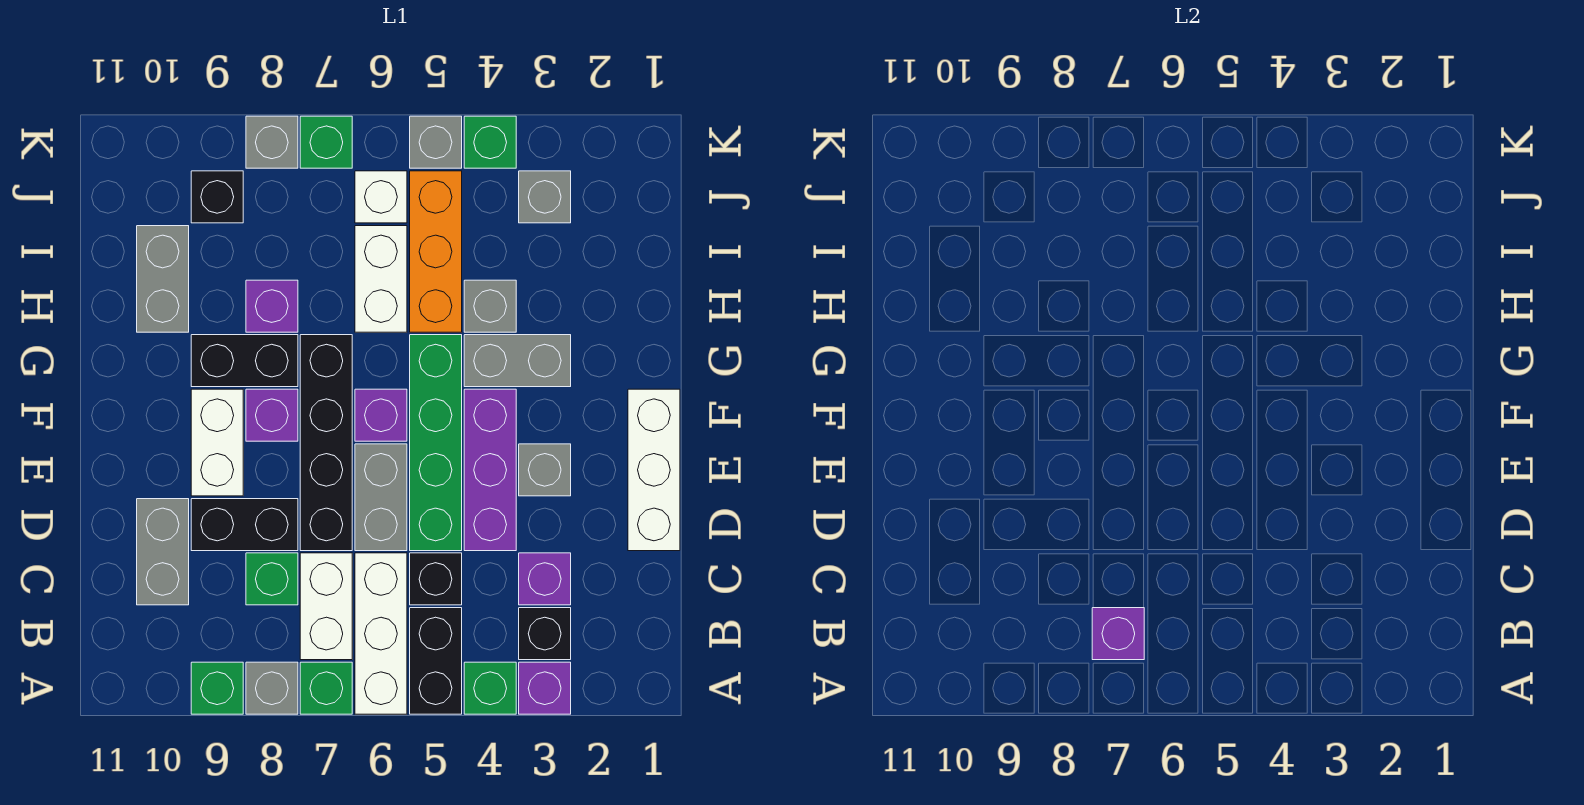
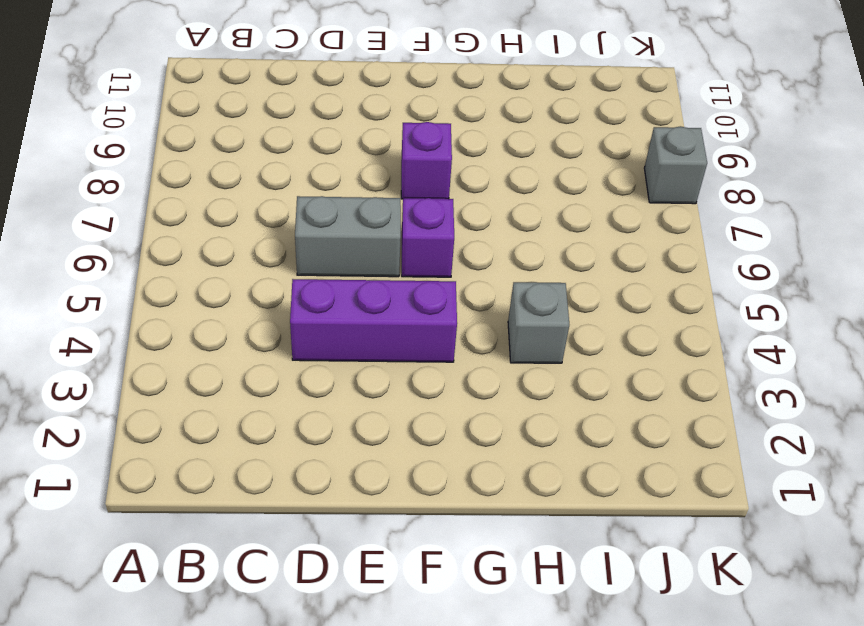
none -> purple 1x1 brick [519,662,571,714]
none -> green 1x1 brick [464,662,516,714]
none -> black 1x2 brick [410,608,462,714]
none -> white 1x3 brick [355,553,407,714]

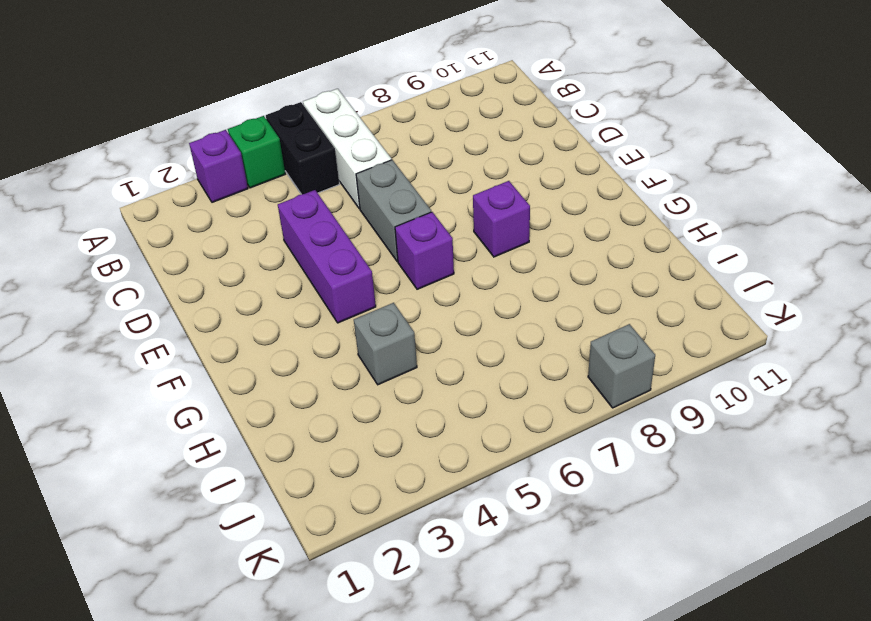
none -> green 1x1 brick [300,662,352,714]
none -> grey 1x1 brick [246,662,298,714]
none -> green 1x1 brick [191,662,243,714]
none -> black 1x1 brick [519,608,571,660]

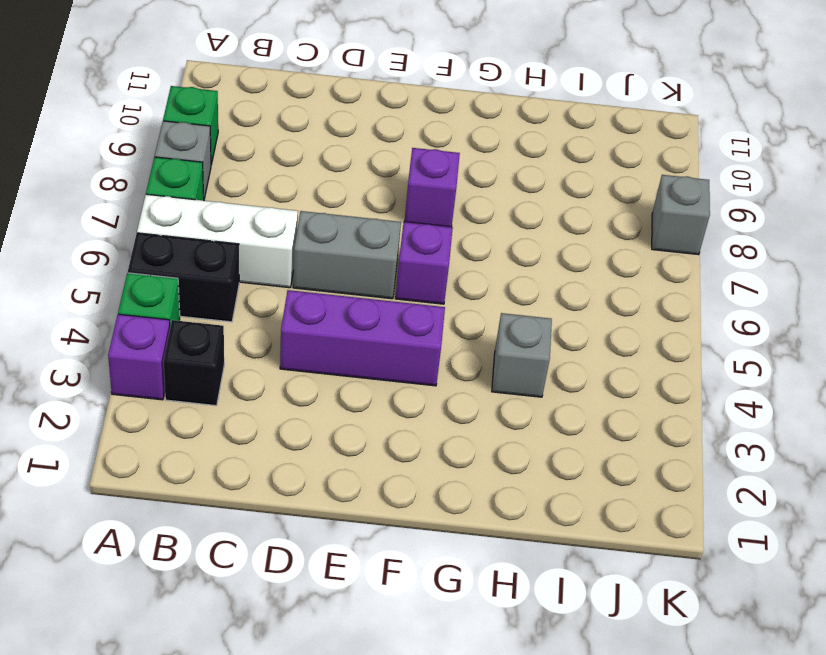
none -> white 1x2 brick [300,553,352,660]
none -> purple 1x1 brick [519,553,571,605]
none -> black 1x1 brick [410,553,462,605]
none -> green 1x1 brick [246,553,298,605]

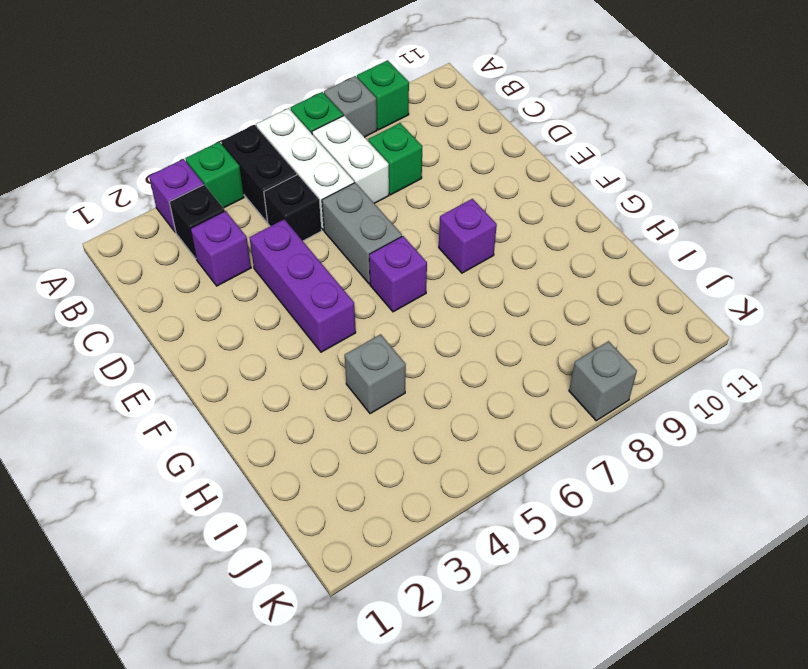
none -> grey 1x2 brick [137,499,189,605]
none -> white 1x3 brick [628,389,680,551]
none -> green 1x4 brick [410,335,462,551]
none -> black 1x4 brick [300,335,352,551]

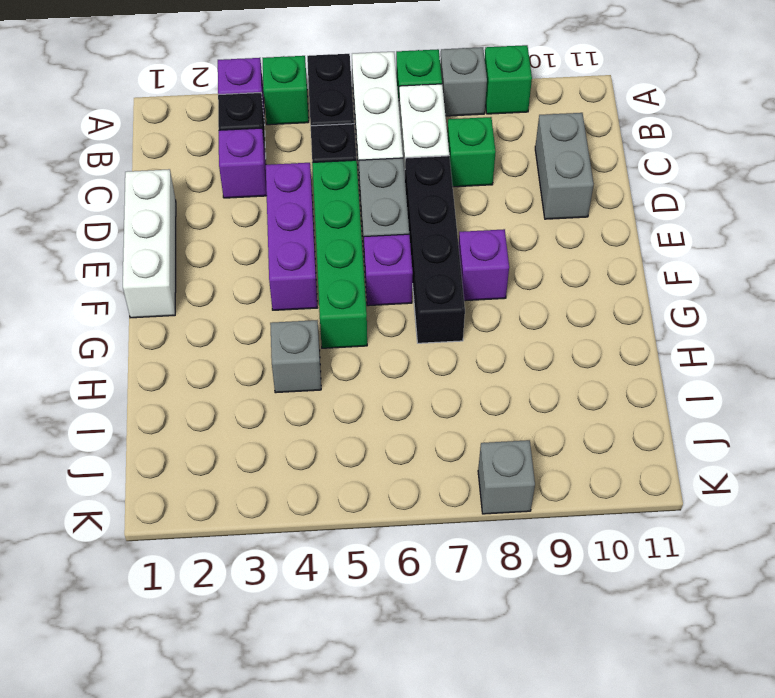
none -> black 1x2 brick [191,499,298,551]
none -> grey 1x1 brick [519,444,571,496]
none -> white 1x2 brick [191,389,243,496]
none -> grey 1x2 brick [464,335,571,387]

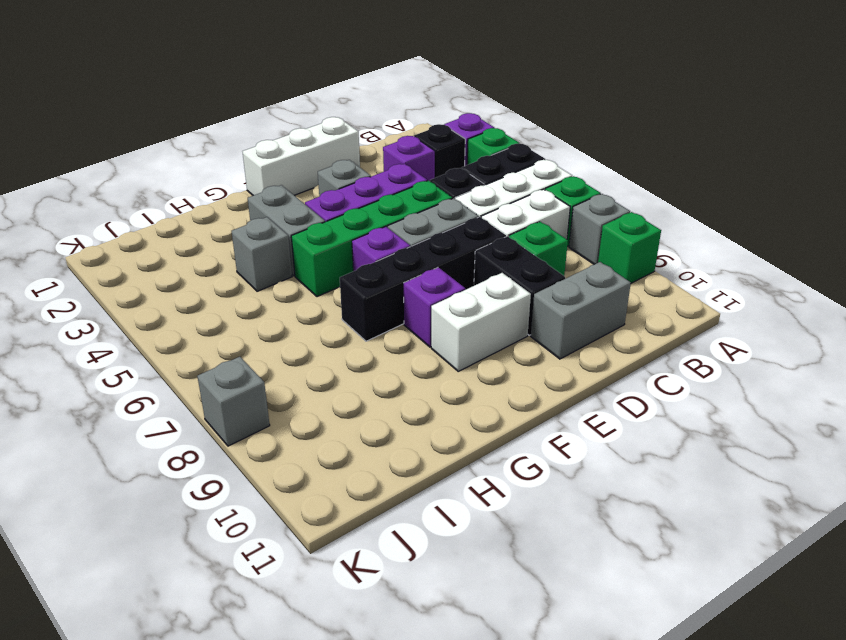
none -> black 1x2 brick [191,335,298,387]
none -> orange 1x3 brick [410,171,462,332]
none -> white 1x2 brick [355,226,407,332]
none -> purple 1x1 brick [246,280,298,332]

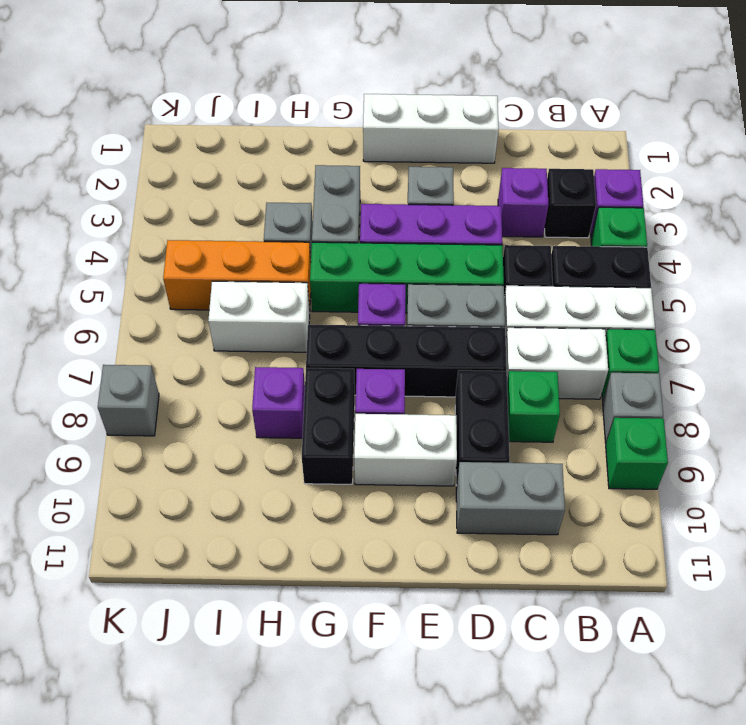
none -> grey 1x2 brick [137,226,189,332]
none -> grey 1x1 brick [519,171,571,223]
none -> white 1x1 brick [355,171,407,223]
none -> black 1x1 brick [191,171,243,223]

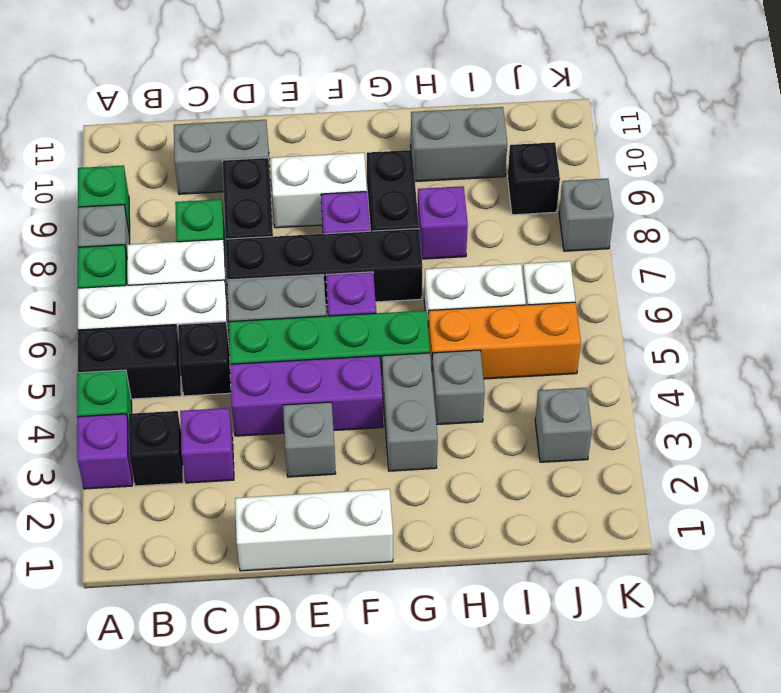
none -> green 1x1 brick [464,116,516,168]
none -> grey 1x1 brick [410,116,462,168]
none -> green 1x1 brick [300,116,352,168]
none -> purple 1x1 brick [1092,608,1144,660]

